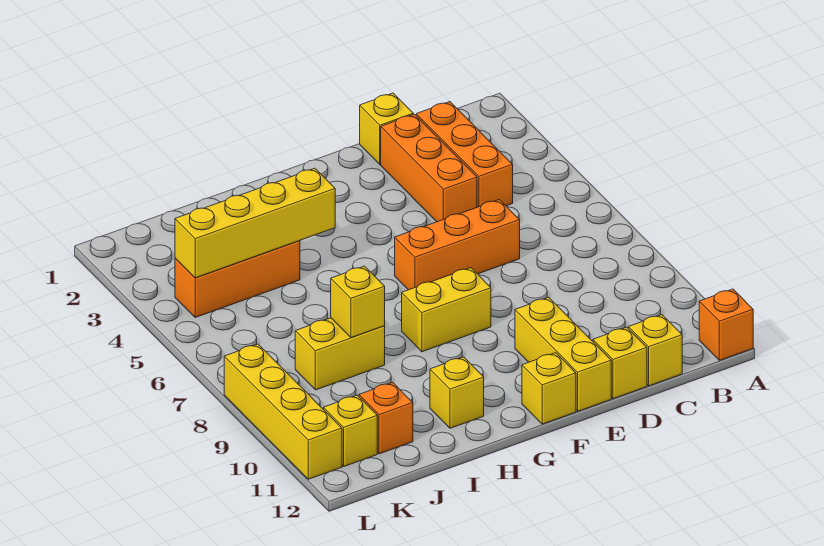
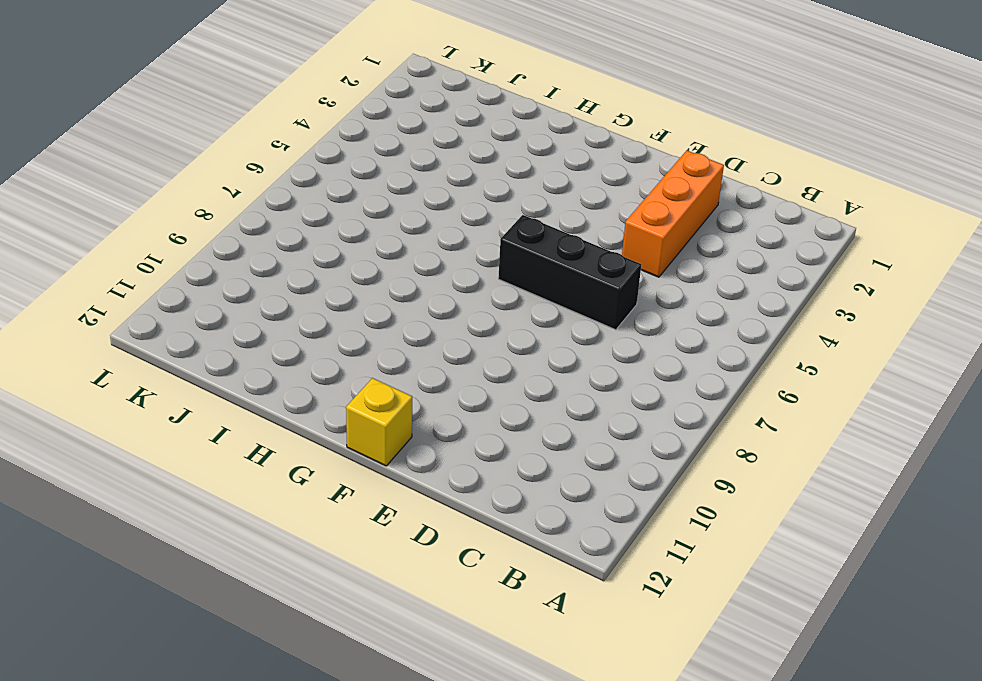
black 1x3 brick [498,215,641,330] -> orange 1x3 brick [395,200,520,290]
none -> orange 1x1 brick [699,289,753,360]
none -> orange 1x3 brick [416,102,513,207]
none -> yellow 1x1 brick [628,315,682,386]

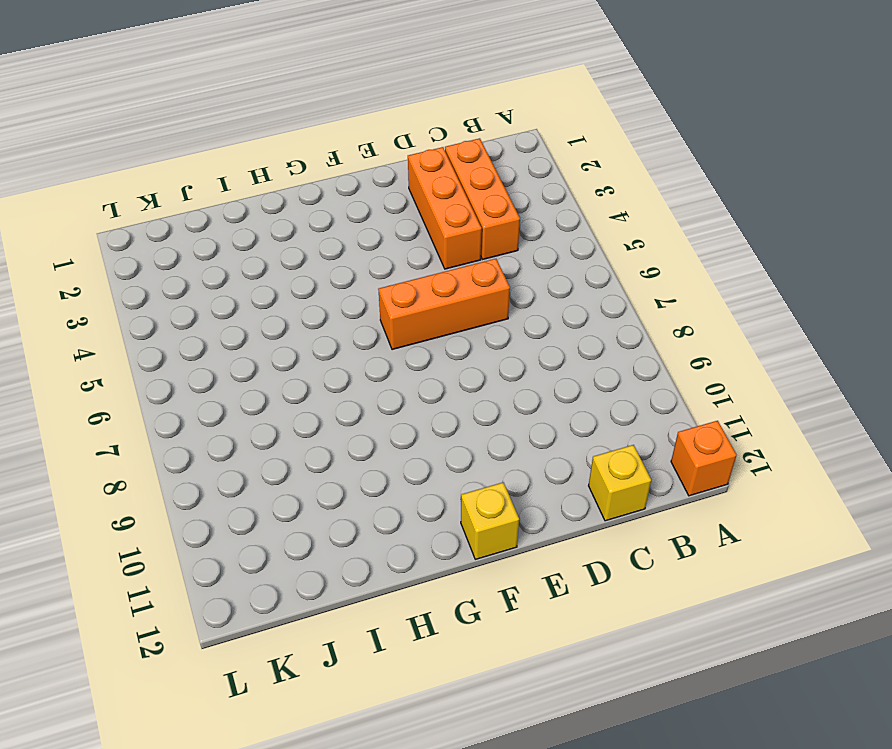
none -> yellow 1x1 brick [360,93,413,164]
none -> yellow 1x1 brick [593,327,647,399]
none -> yellow 1x3 brick [515,297,611,411]

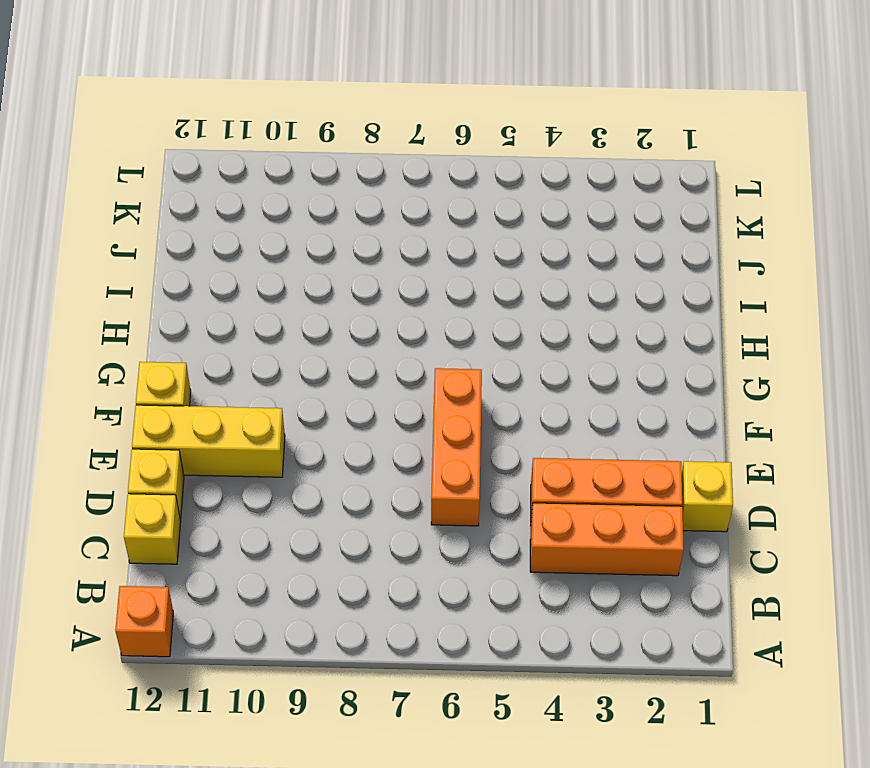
none -> yellow 1x2 brick [402,268,491,352]
none -> yellow 1x1 brick [430,357,484,428]
none -> orange 1x3 brick [175,241,300,317]

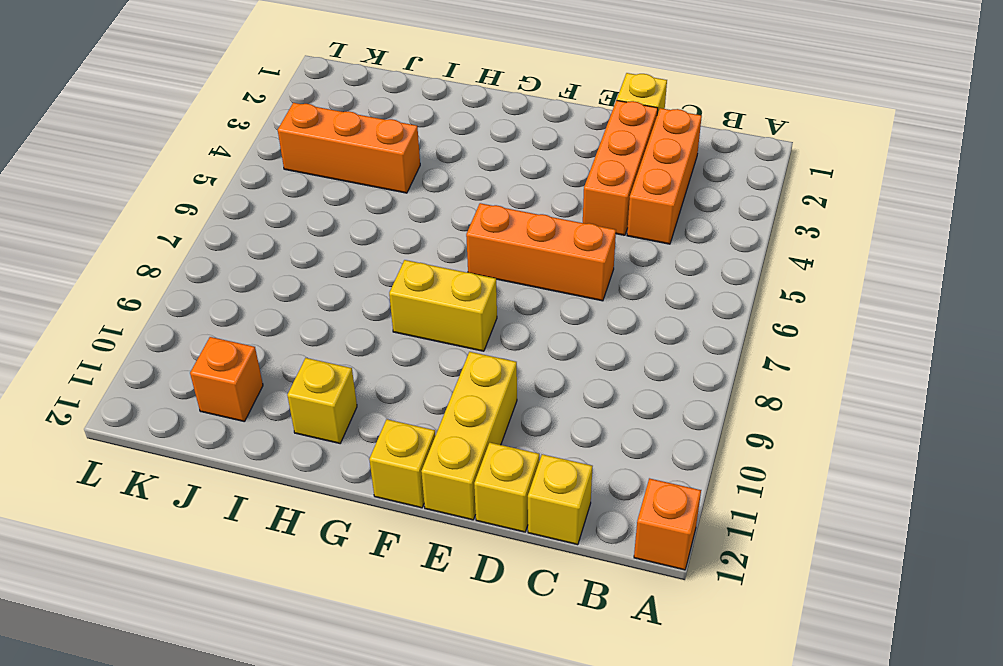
none -> yellow 1x2 brick [295,318,385,390]
none -> yellow 1x1 brick [323,395,377,466]
none -> yellow 1x4 brick [224,344,342,479]

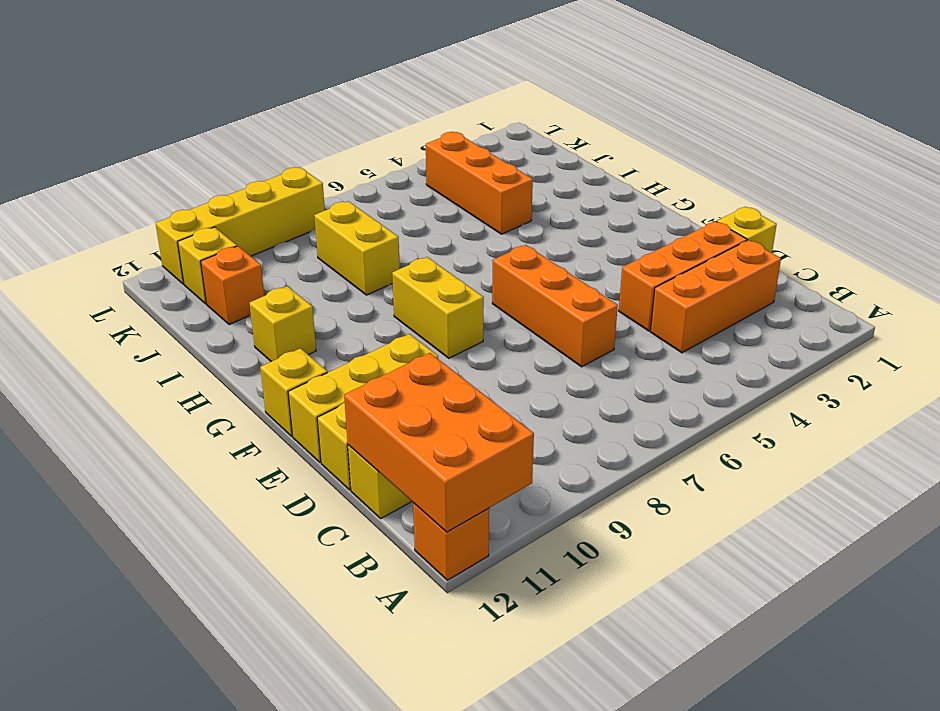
orange 2x3 brick [344,353,534,532] -> none
none -> yellow 1x4 brick [175,168,335,278]
none -> yellow 1x1 brick [331,266,385,338]

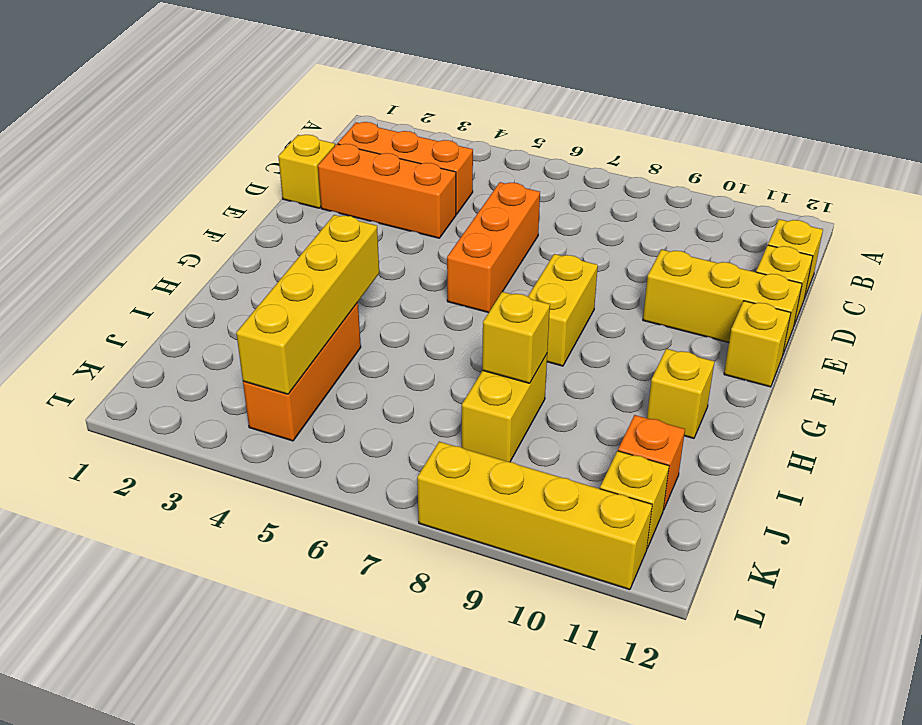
none -> orange 1x1 brick [699,289,753,360]

